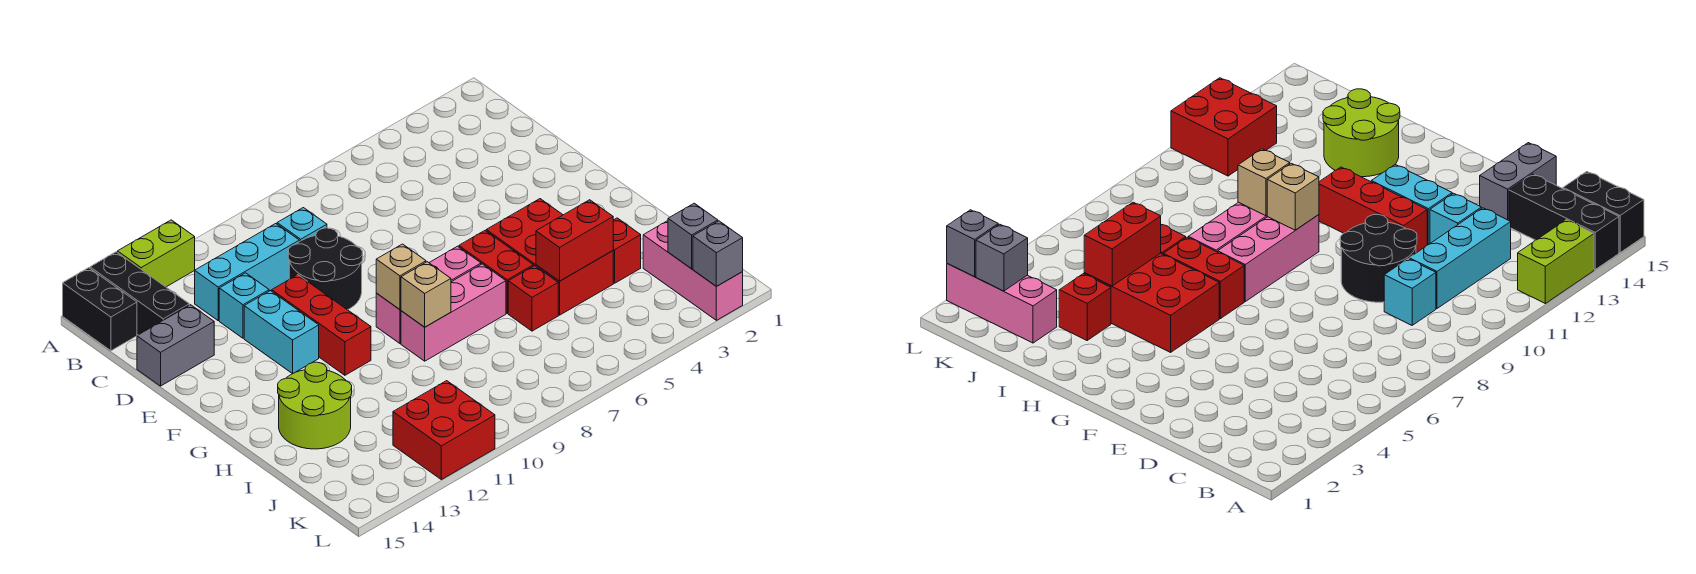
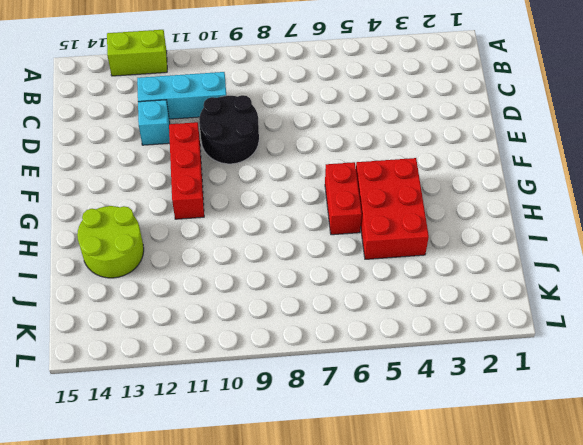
none -> black 1x3 brick [90,252,189,335]
none -> black 1x2 brick [63,268,137,351]
none -> cyan 1x1 brick [277,208,327,242]

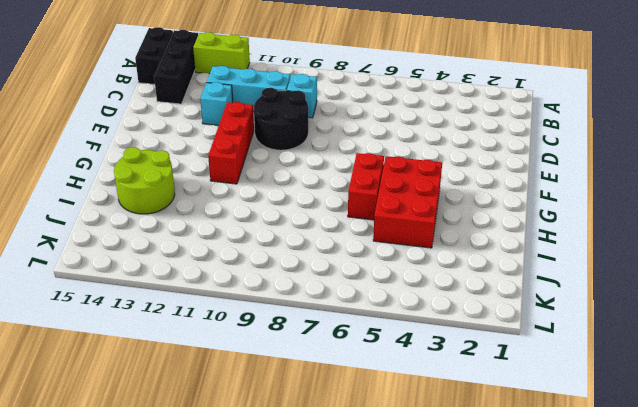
none -> grey 1x2 brick [137,305,214,386]
none -> cyan 1x2 brick [244,291,319,374]
none -> pink 1x3 brick [376,246,481,343]

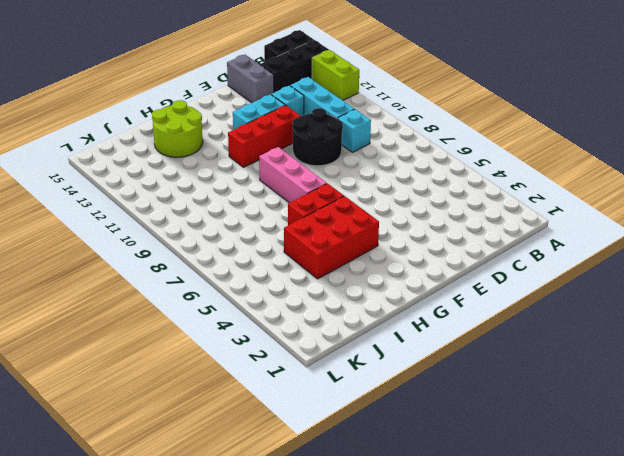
none -> pink 1x3 brick [401,264,506,361]
none -> red 1x1 brick [613,218,641,283]
none -> red 1x1 brick [508,266,558,331]

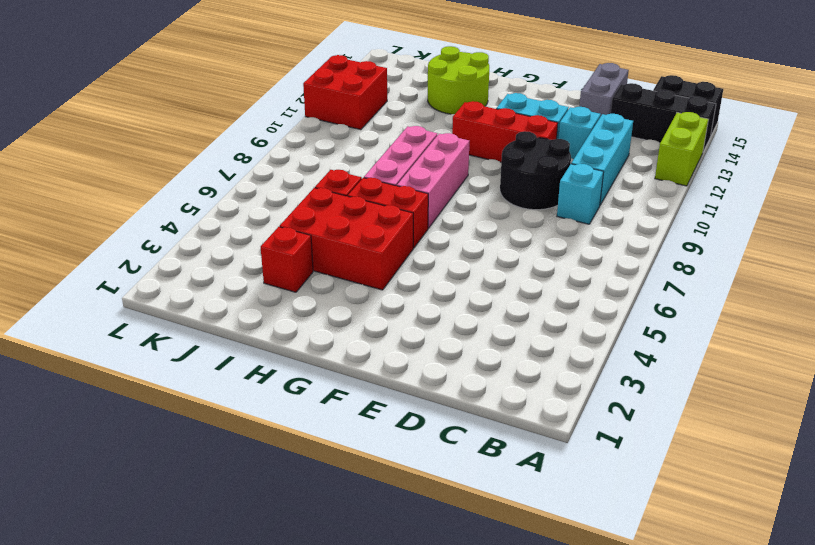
none -> pink 1x3 brick [643,221,743,320]
none -> tan 1x1 brick [376,244,426,309]
none -> tan 1x1 brick [401,262,451,327]

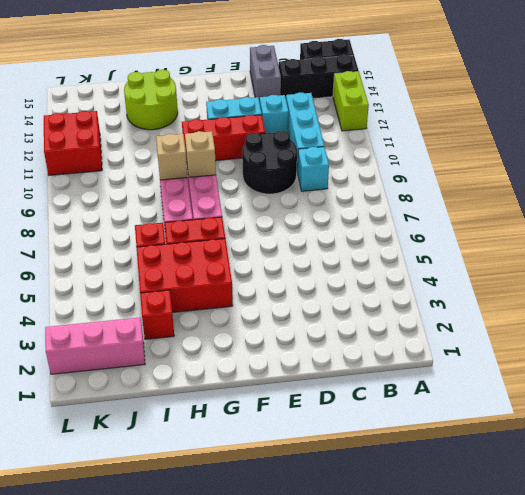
none -> red 1x2 brick [536,200,613,281]
none -> grey 1x1 brick [668,203,718,269]
none -> grey 1x1 brick [693,221,743,287]

